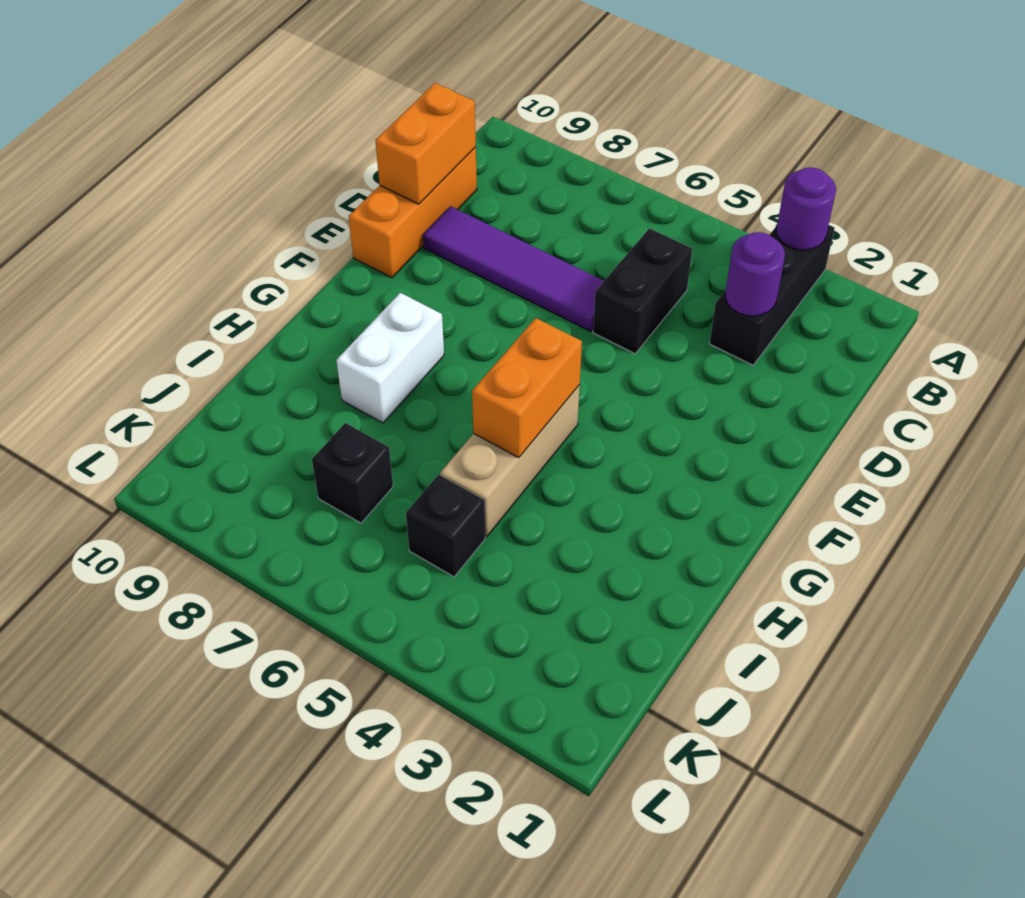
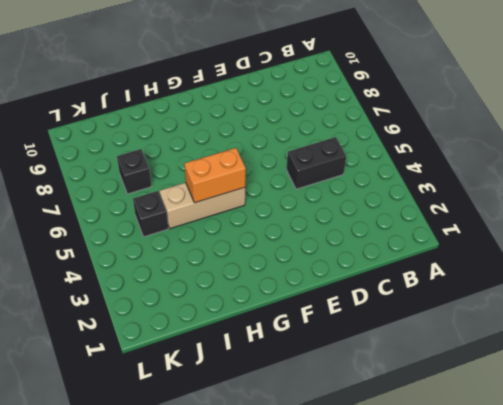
none -> black 1x3 brick [710,225,835,365]
none -> orange 1x3 brick [349,147,477,278]
none -> purple 1x4 tile [423,206,604,331]

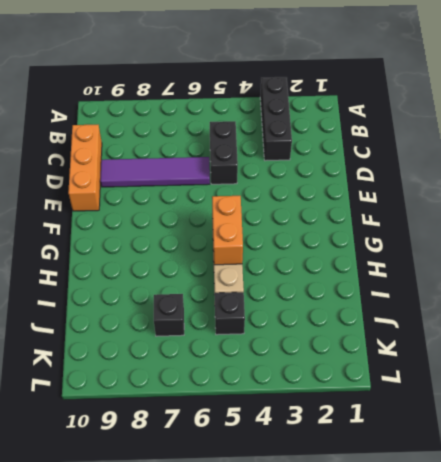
none -> white 1x2 brick [336,293,444,423]
none -> purple 1x1 round brick [777,167,836,250]
none -> purple 1x1 round brick [725,232,785,316]

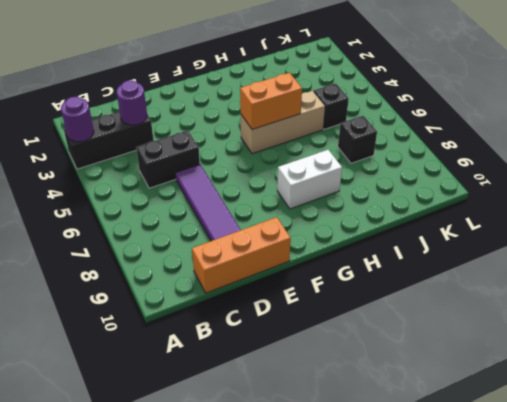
none -> orange 1x2 brick [375,83,476,204]

